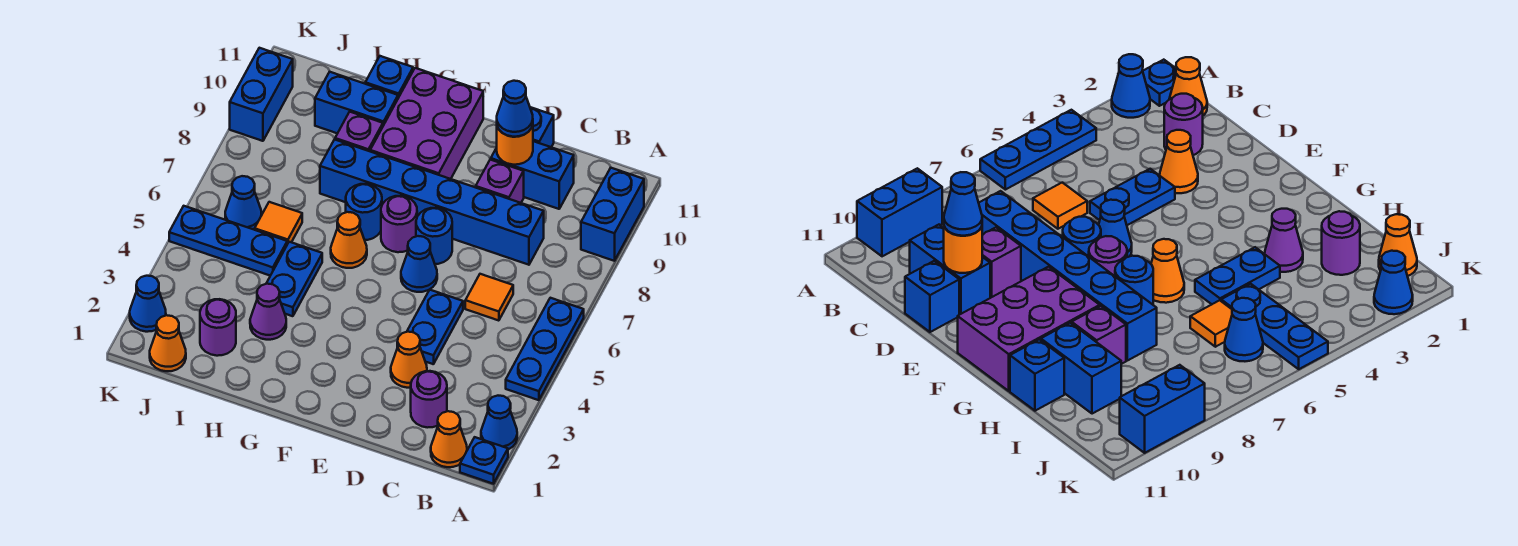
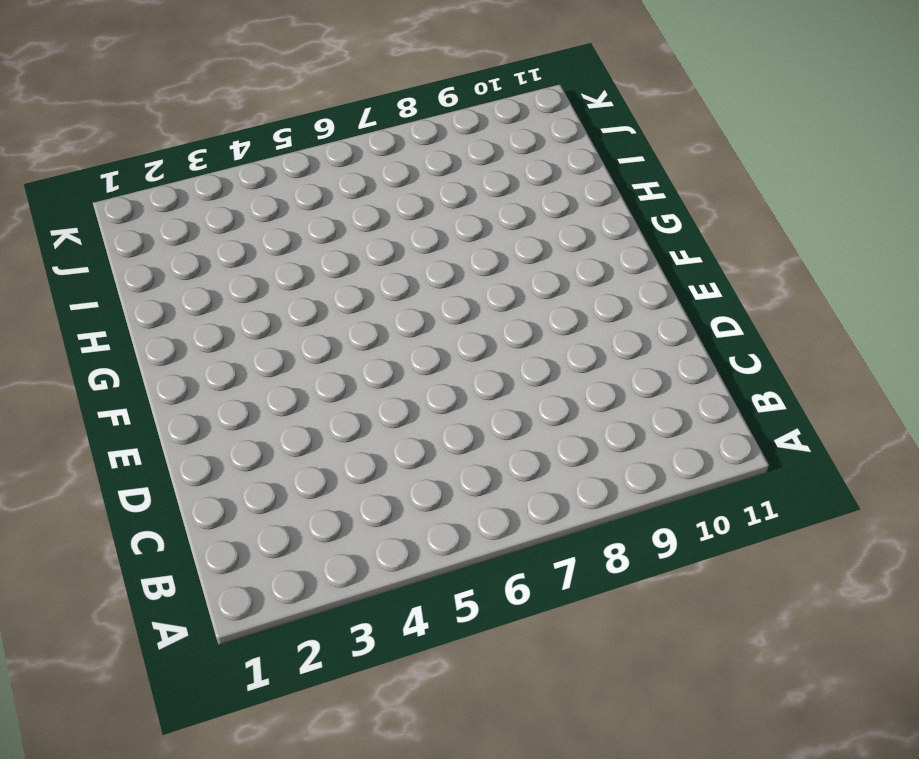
none -> blue 1x1 plate [460,437,508,484]
none -> blue 1x1 cone [481,396,517,450]
none -> blue 1x3 plate [506,298,584,400]
none -> blue 1x2 brick [581,168,644,261]

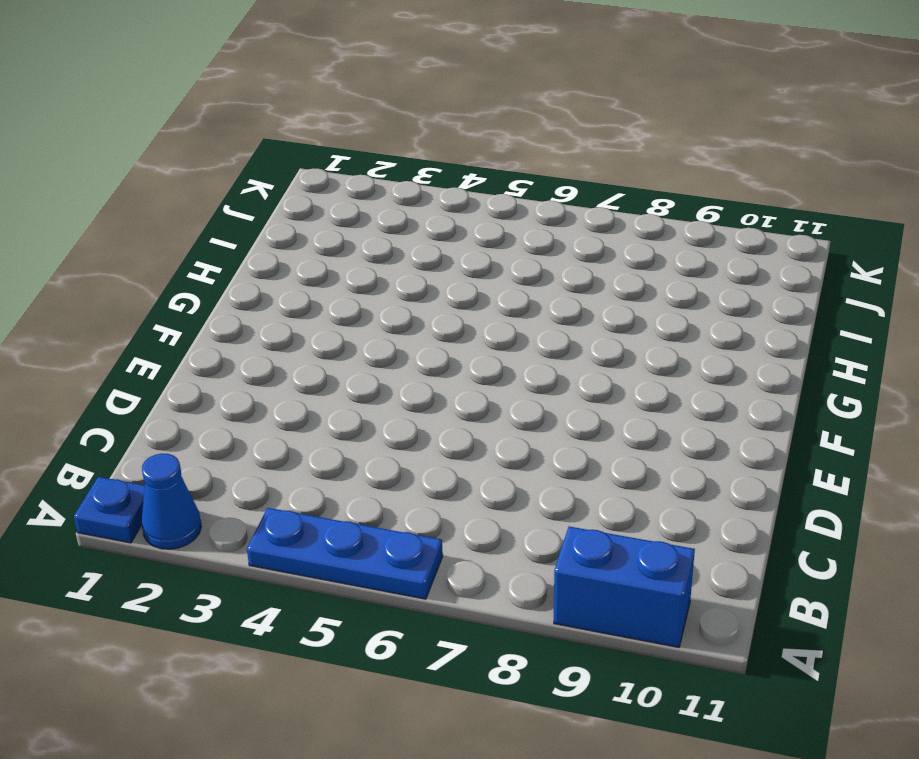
none -> orange 1x1 cone [431,411,467,467]
none -> purple 1x1 round brick [411,371,447,428]
none -> orange 1x1 tile [465,274,513,321]
none -> blue 1x6 brick [320,139,544,265]

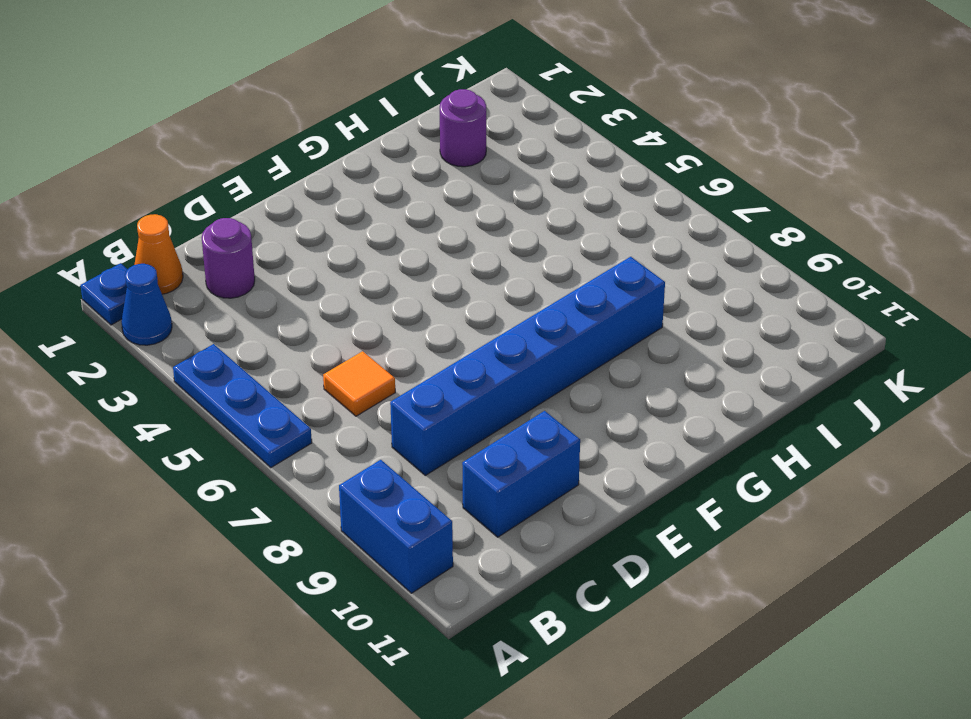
none -> orange 1x1 cone [391,332,427,388]
none -> blue 1x2 plate [407,290,463,364]
none -> purple 1x1 brick [476,159,524,203]
none -> blue 1x1 brick [530,107,554,147]

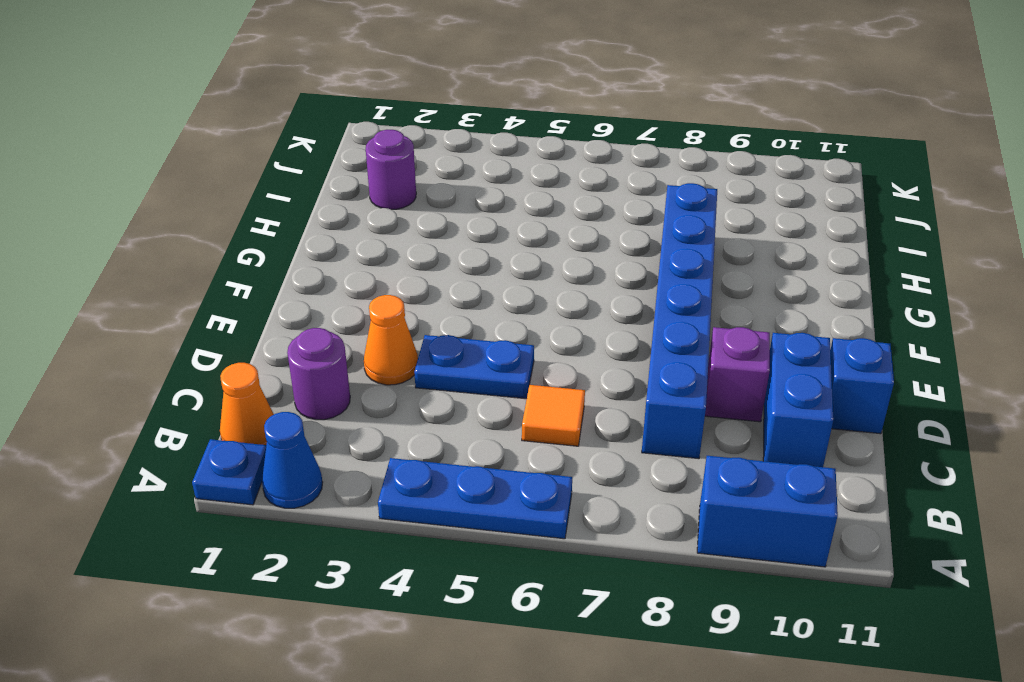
none -> blue 1x1 cone [401,236,437,292]
none -> blue 1x1 round brick [416,208,452,264]
none -> purple 1x1 round brick [381,196,417,252]
none -> purple 2x3 brick [370,68,483,179]

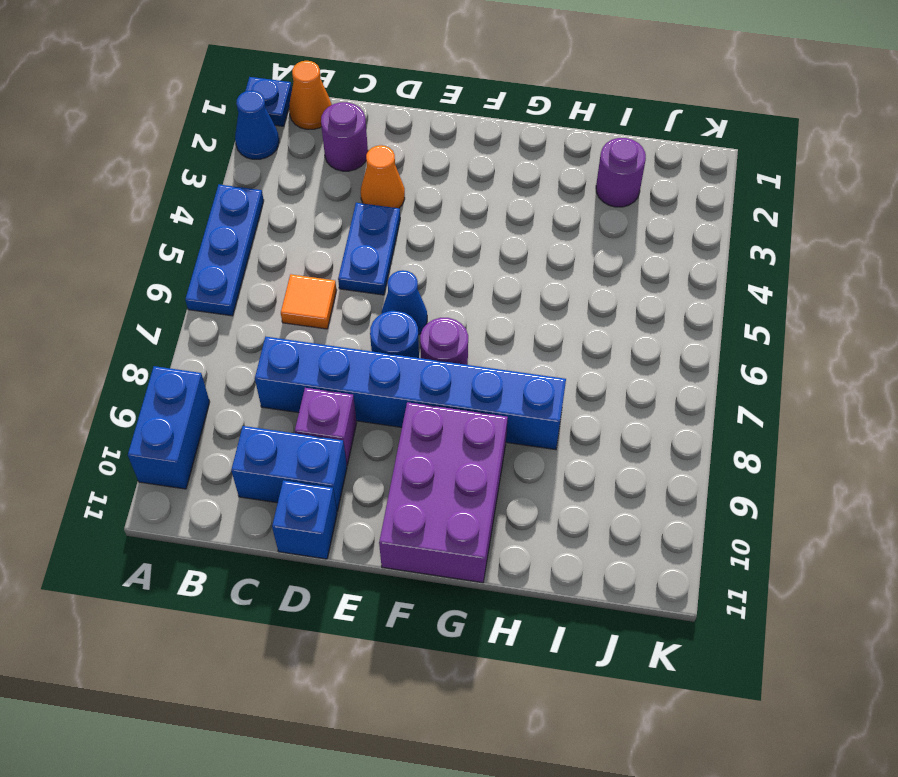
none -> orange 1x1 cone [331,212,367,268]
none -> blue 1x1 round brick [346,184,382,240]
none -> purple 1x1 cone [250,284,286,340]
none -> blue 1x2 plate [266,242,322,316]

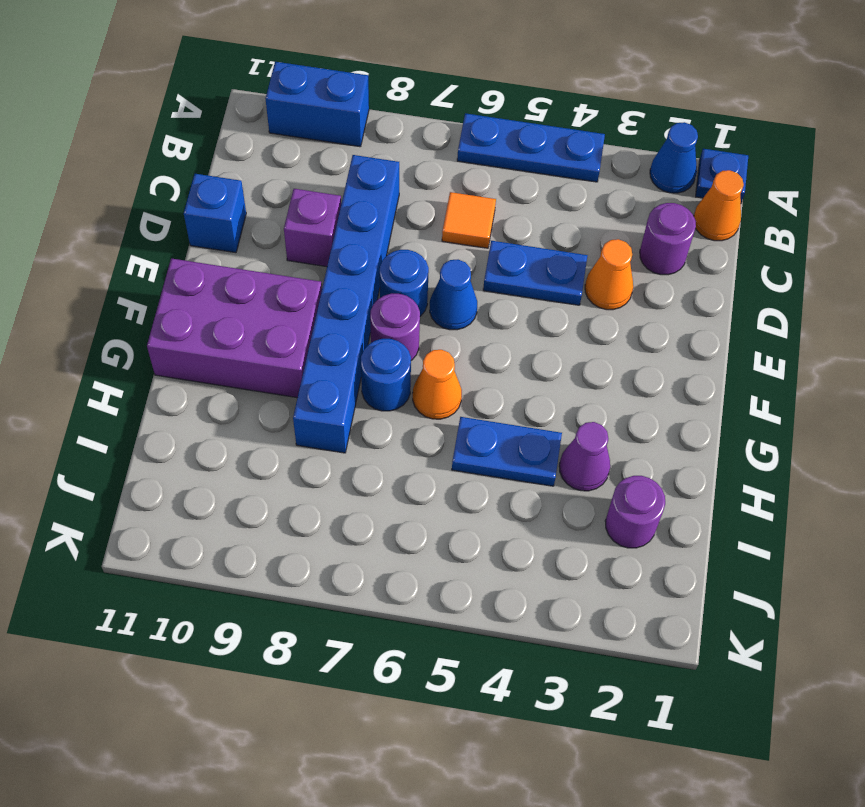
none -> blue 1x2 brick [491,141,574,209]
none -> purple 1x1 brick [335,112,383,151]
none -> blue 1x2 brick [315,72,398,133]
none -> blue 1x1 brick [365,56,413,98]

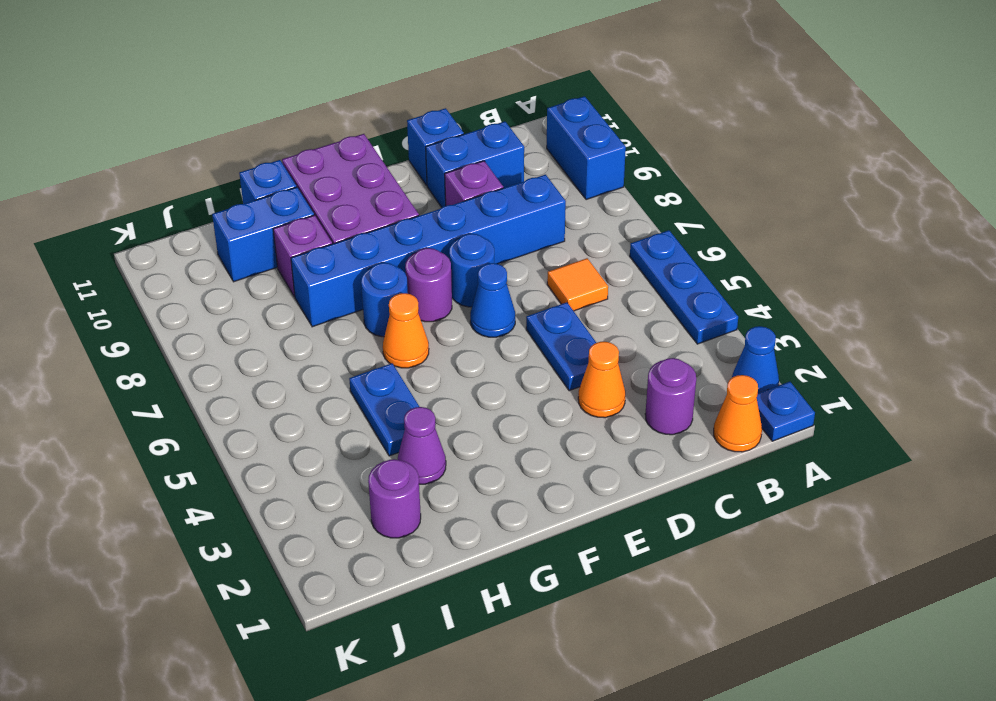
none -> blue 1x3 plate [169,206,287,276]
none -> orange 1x1 tile [255,202,302,244]
none -> orange 1x1 cone [150,315,186,371]
none -> blue 1x1 cone [225,176,261,229]

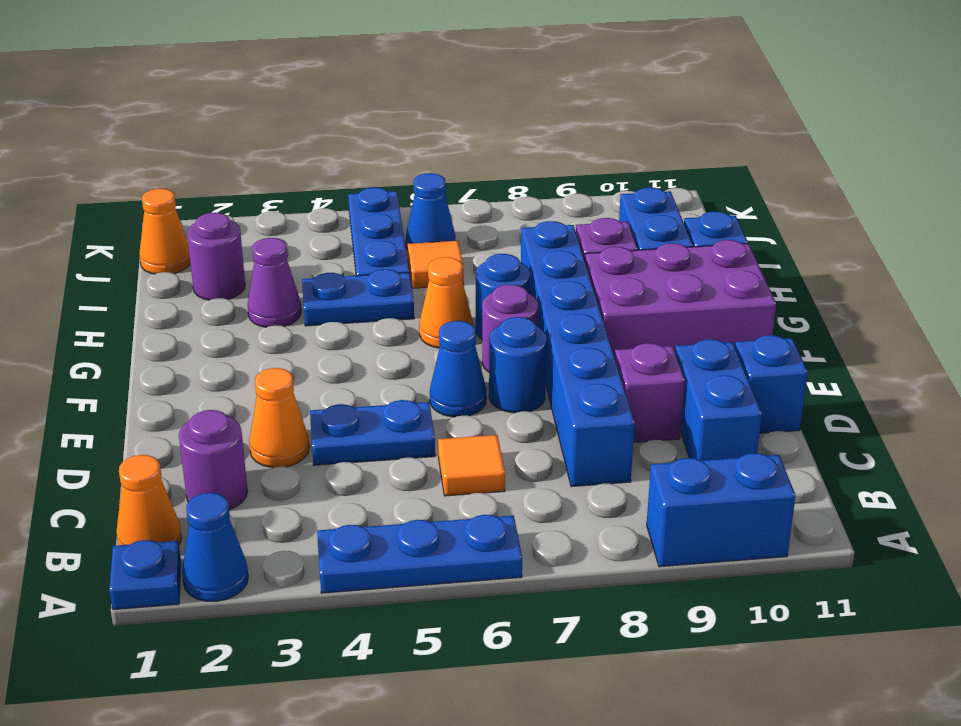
none -> blue 1x1 cone [130,276,166,332]
none -> blue 1x2 brick [230,48,293,141]
none -> orange 1x1 round brick [497,125,533,165]
none -> blue 1x1 cone [497,81,533,137]

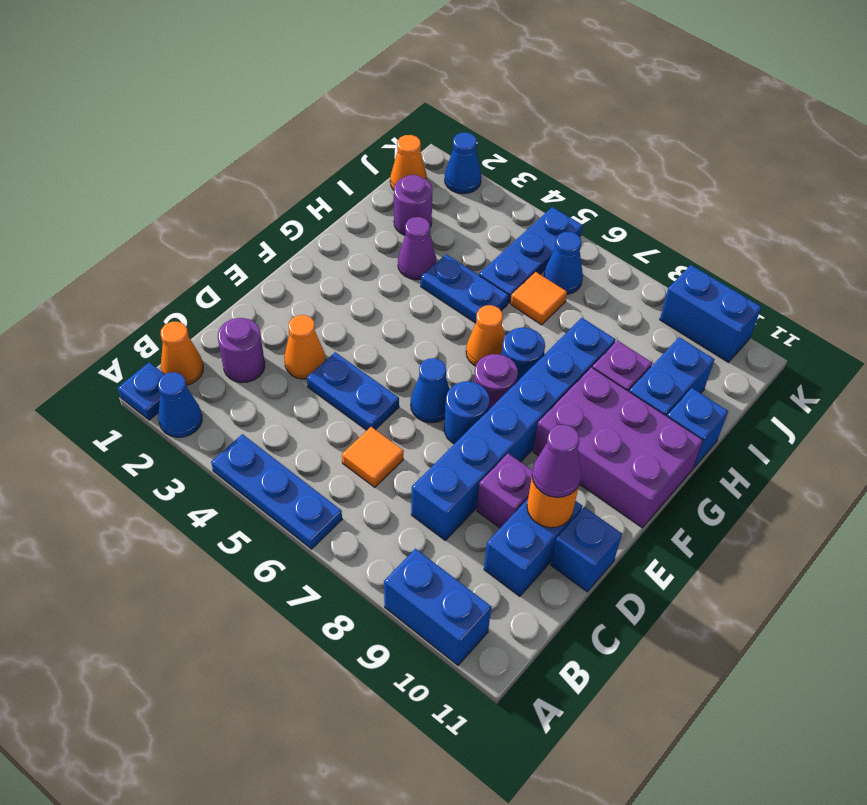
purple 1x1 cone [532,425,581,497] -> blue 1x1 cone [497,81,533,137]

